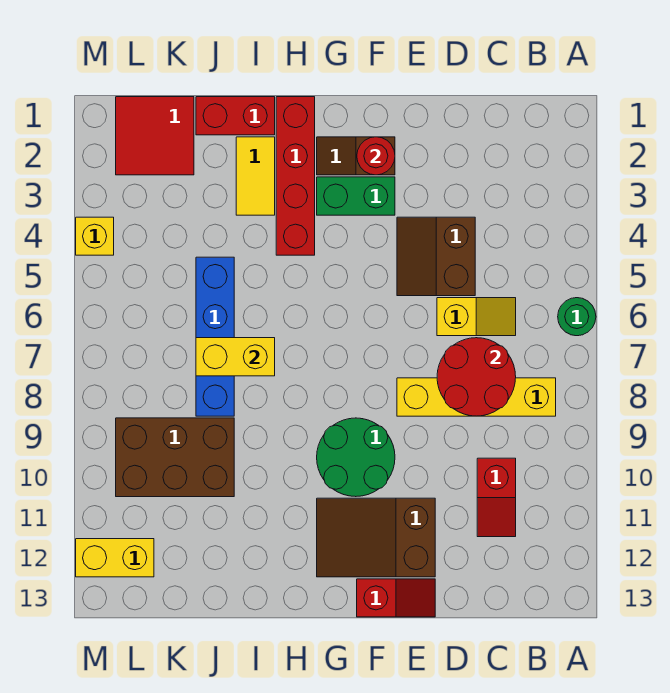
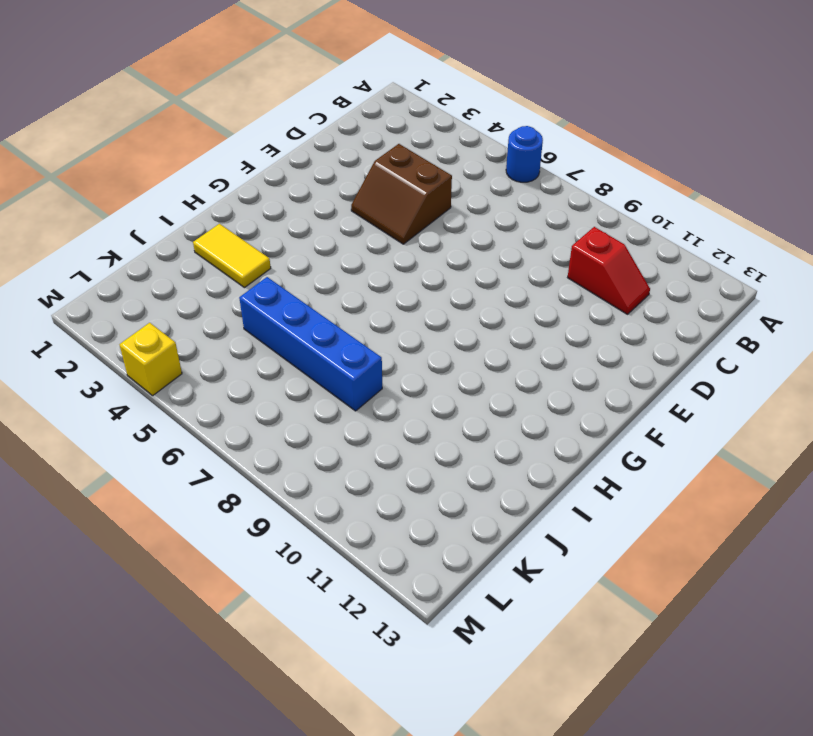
blue 1x1 round brick [506,126,543,182] -> green 1x1 round brick [558,298,596,336]
none -> yellow 1x4 brick [397,378,556,416]
none -> yellow 1x2 slope [437,298,516,336]
none -> brown 2x3 slope [317,498,435,577]

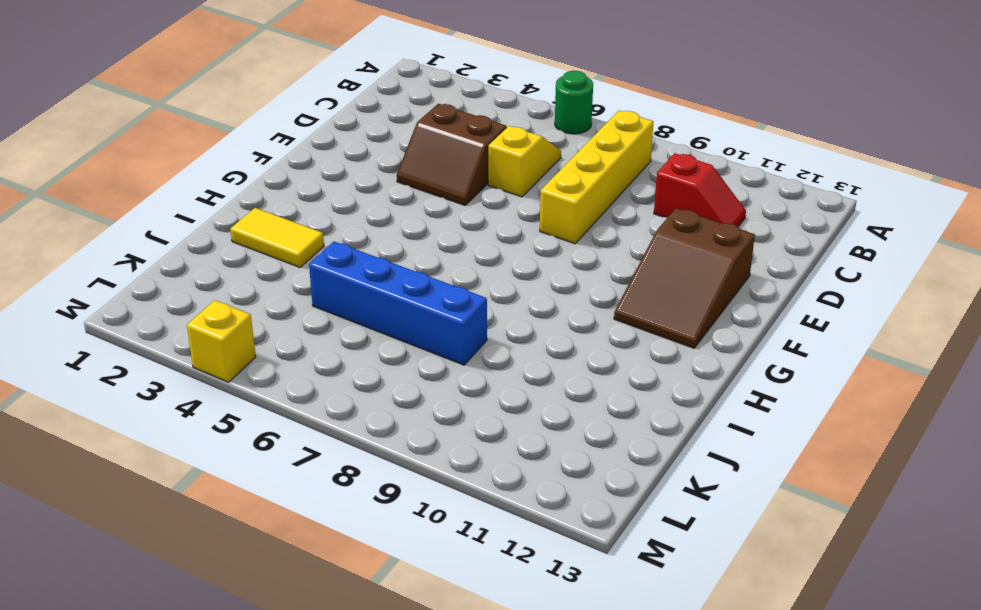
none -> red 1x2 slope [357,579,435,617]
none -> brown 1x2 slope [317,137,395,175]
none -> green 1x2 brick [317,177,395,215]

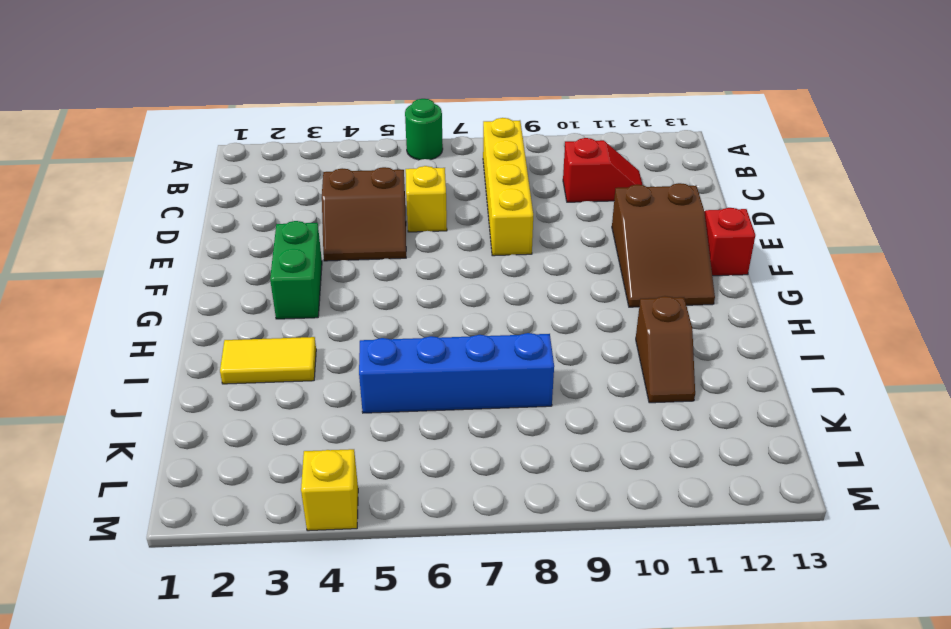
brown 1x2 slope [636,296,695,403] -> brown 1x2 slope moved to [317,137,395,175]
none -> green 2x2 round brick [317,418,395,497]
none -> red 1x4 brick [276,97,315,255]
none -> red 1x2 brick [196,97,275,135]

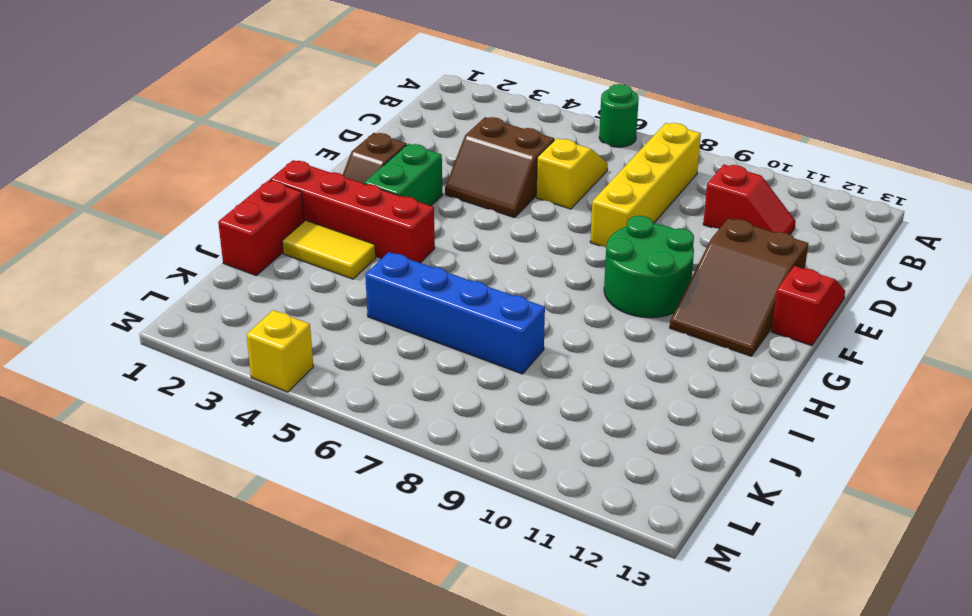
none -> brown 2x3 brick [116,418,234,497]
none -> red 2x2 tile [116,97,194,175]
none -> yellow 1x2 brick [76,539,154,577]

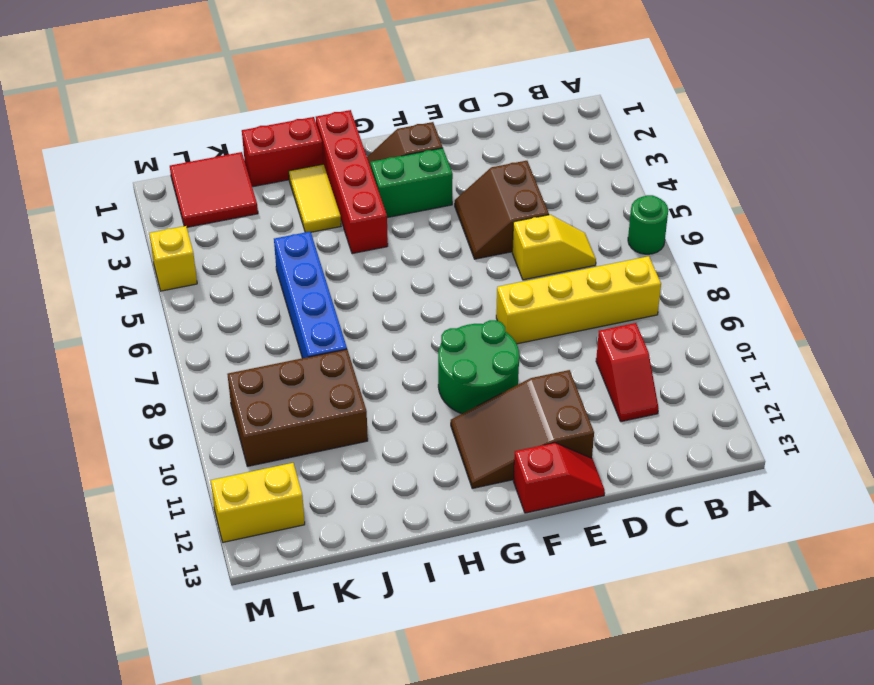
none -> red 2x2 round brick [437,338,516,416]
none -> red 1x1 round brick [357,137,395,175]
none -> yellow 1x2 brick [196,338,275,376]

